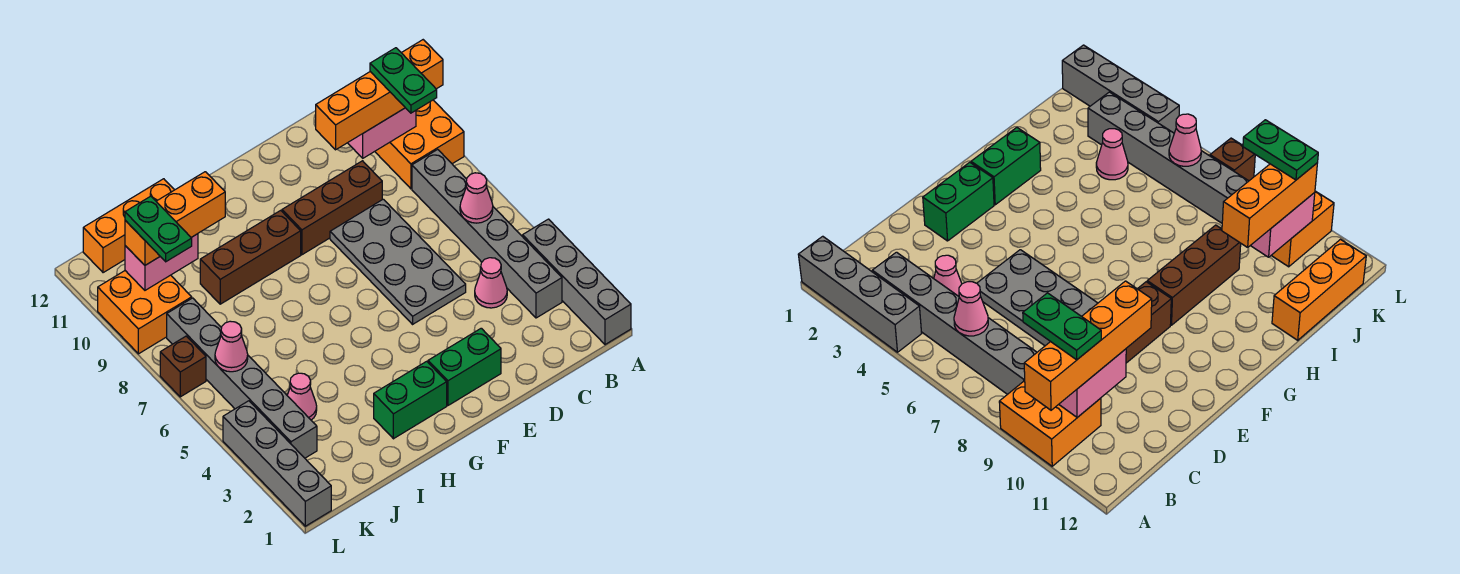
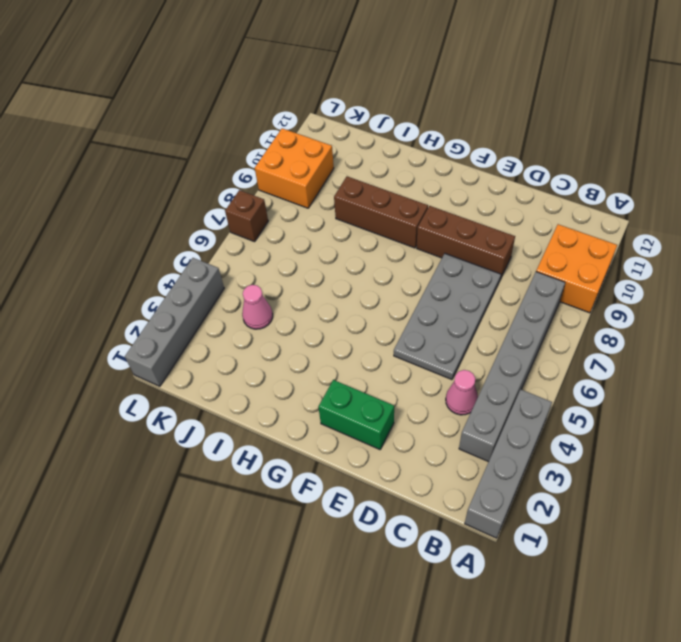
none -> green 1x2 brick [374,361,447,439]
none -> orange 1x3 brick [83,179,174,273]
none -> grey 1x6 brick [167,298,317,458]

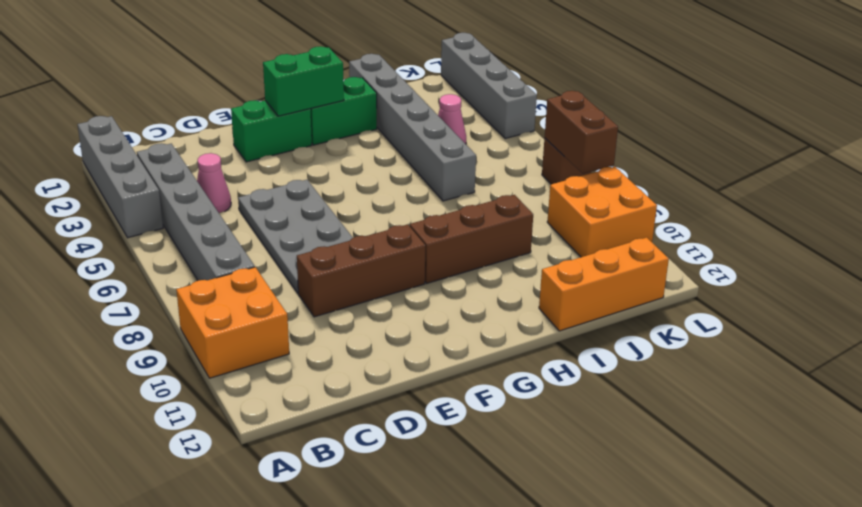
green 1x2 brick [263,46,344,116] -> none
grey 1x6 brick [349,54,476,201] -> grey 1x6 brick moved to [167,298,317,458]
brown 1x2 brick [545,91,618,174] -> none
none -> pink 1x1 cone [460,173,493,223]
none -> pink 1x2 brick [348,108,416,158]
none -> pink 1x2 brick [125,234,198,290]

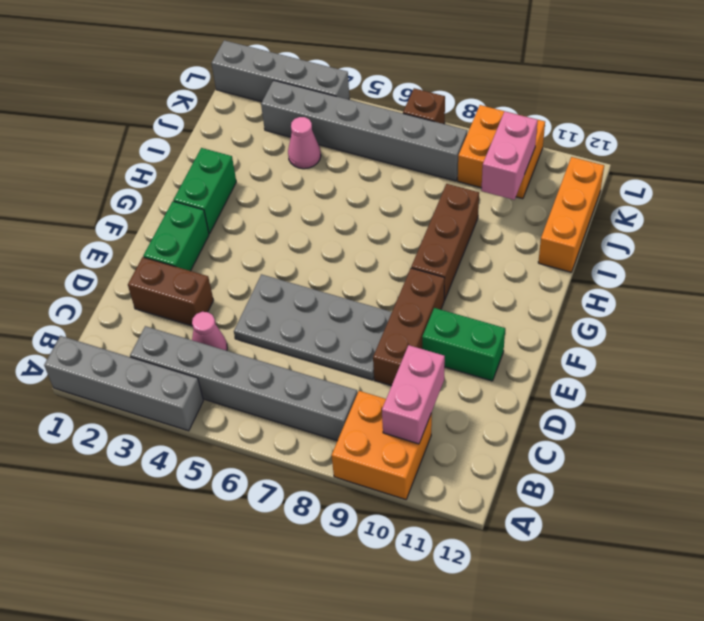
brown 1x2 brick [128,257,213,326] -> none
green 1x2 brick [422,308,505,381] -> none
none -> pink 1x1 cone [460,173,493,223]
none -> pink 1x1 cone [215,321,248,372]
none -> orange 1x4 brick [316,40,443,150]

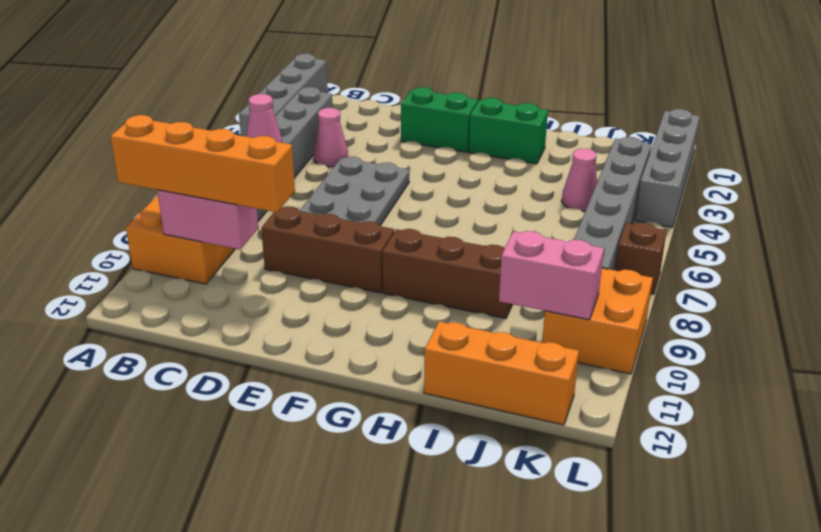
none -> pink 1x1 cone [215,321,248,372]
none -> orange 1x3 brick [125,172,225,265]
none -> green 1x2 plate [370,48,437,113]

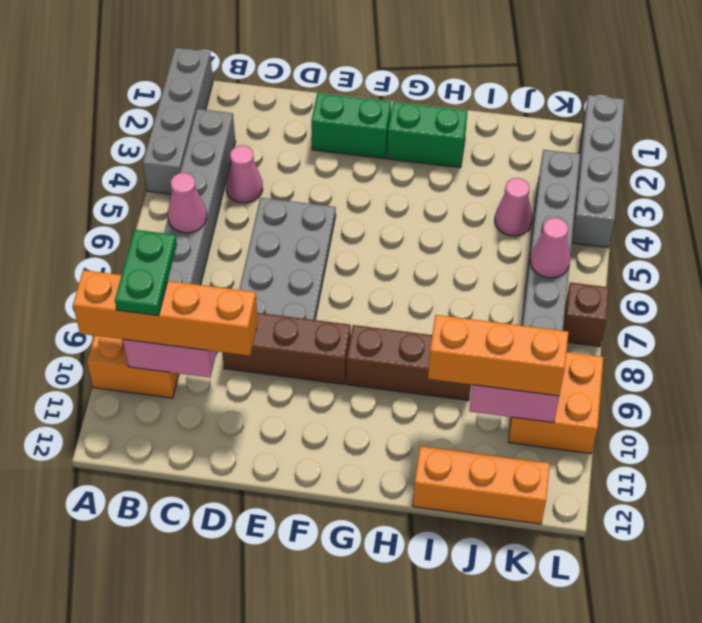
none -> green 1x2 plate [125,196,192,262]

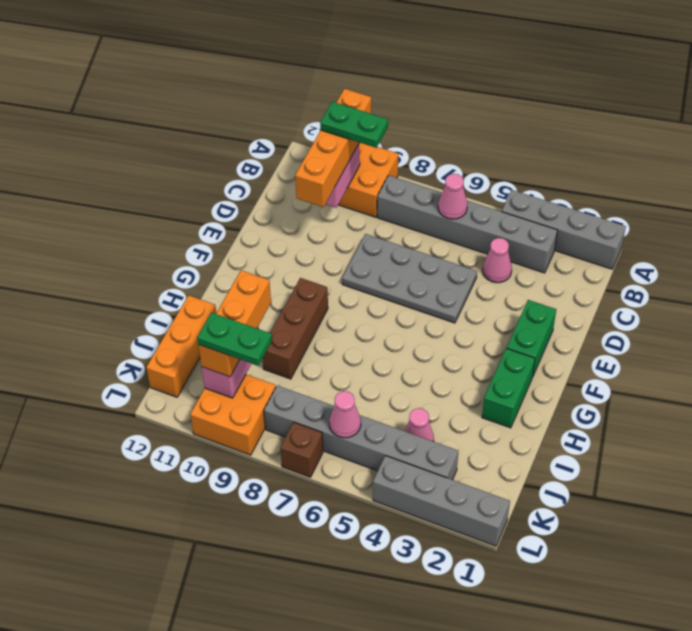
none -> brown 1x3 brick [282,161,382,255]

